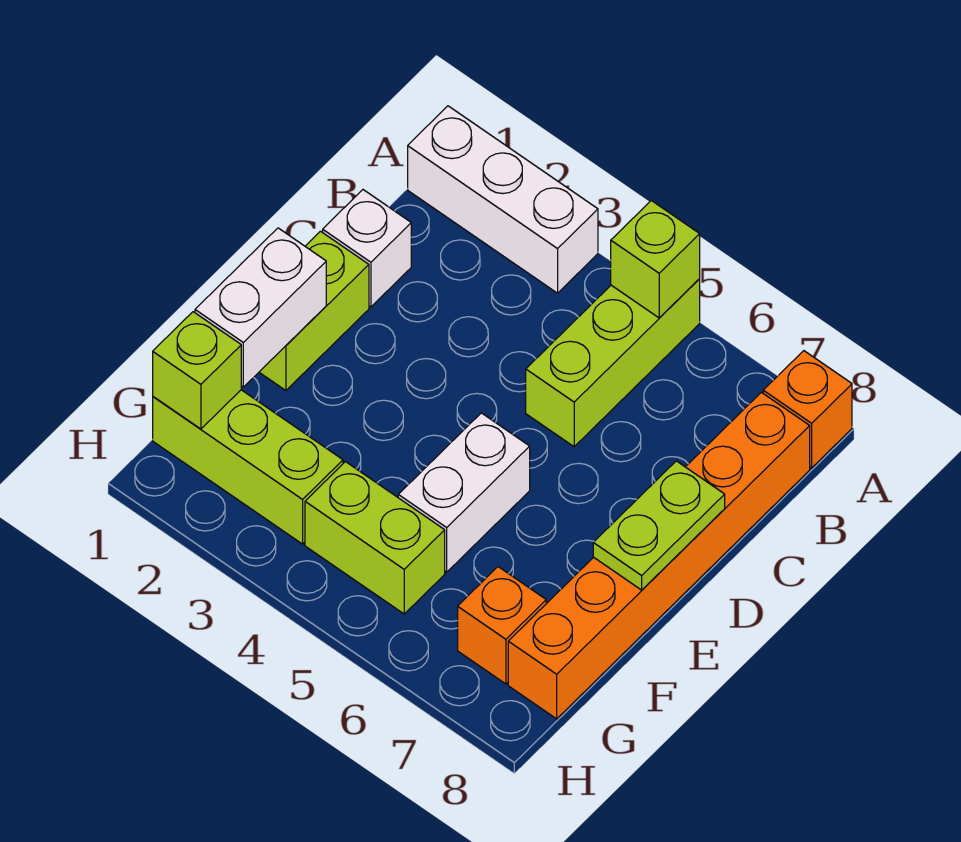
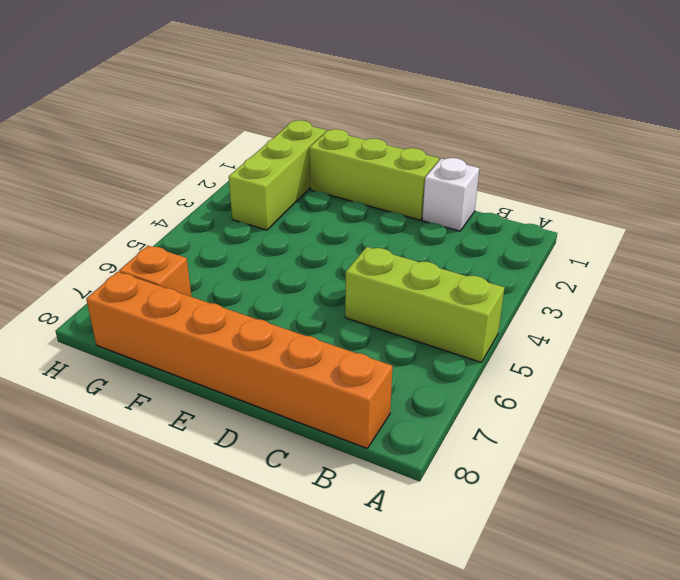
lime 1x3 brick [309,129,439,220] -> lime 1x2 brick [259,231,369,391]
none -> white 1x3 brick [408,106,598,293]
none -> orange 1x1 brick [763,351,852,468]
none -> white 1x2 brick [398,413,530,572]

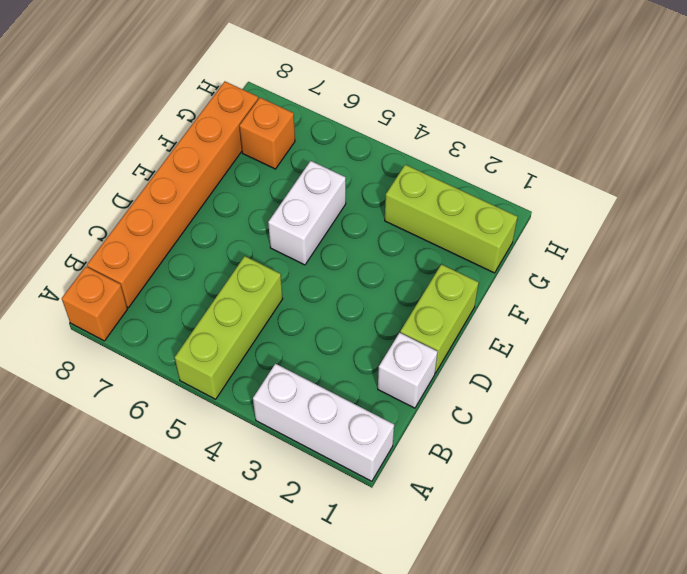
none -> lime 1x2 brick [305,462,445,614]
none -> lime 1x1 brick [611,201,700,318]
none -> lime 1x2 plate [593,461,725,590]

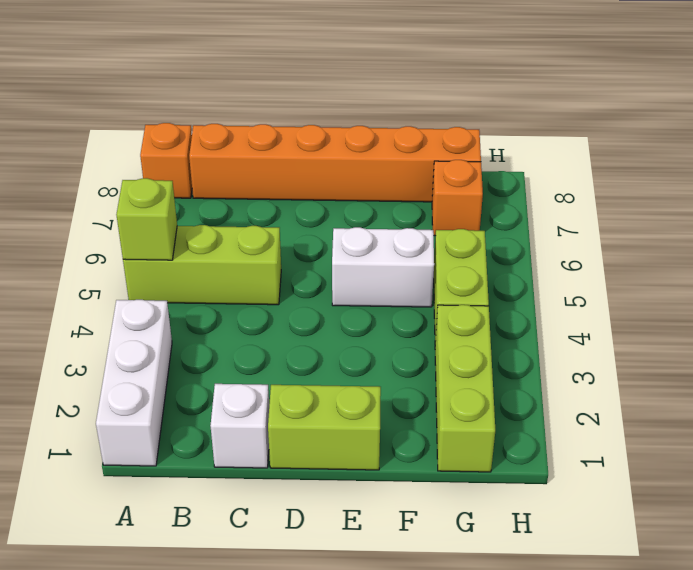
none -> lime 1x2 plate [593,461,725,590]
none -> white 1x2 brick [195,228,326,387]
none -> lime 1x1 brick [153,312,241,429]

